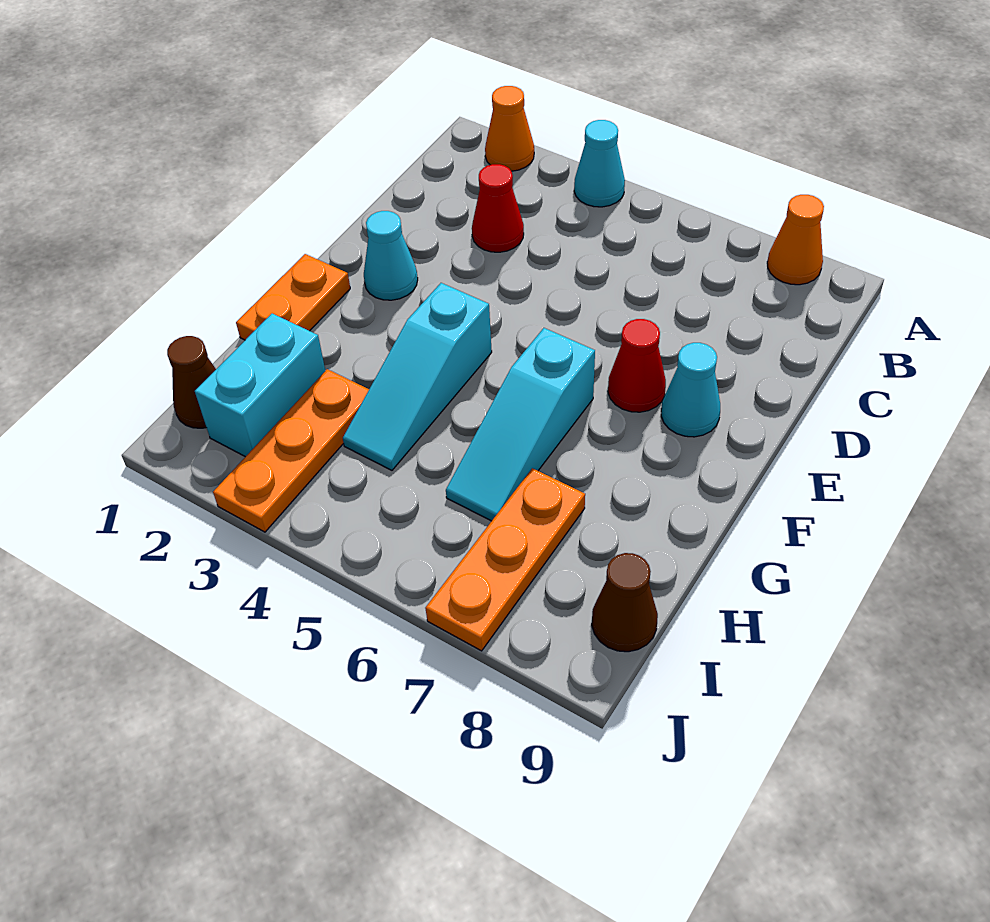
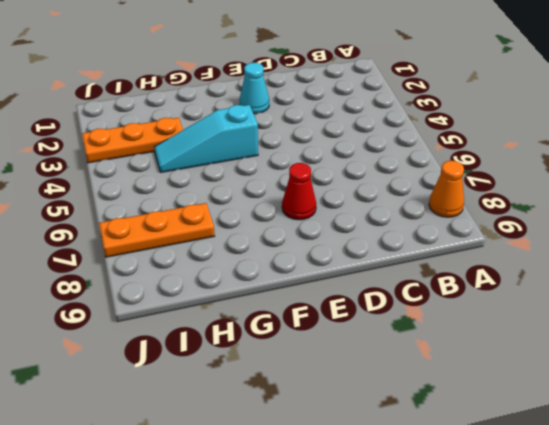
none -> orange 1x1 cone [485,86,534,171]
none -> cyan 1x1 cone [574,120,625,207]
none -> red 1x1 cone [472,164,524,252]

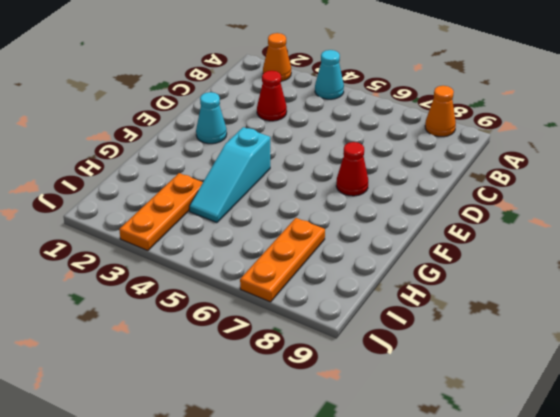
none -> cyan 1x1 cone [661,343,720,437]
none -> orange 1x2 plate [236,254,350,340]
none -> cyan 1x3 slope [446,328,595,521]

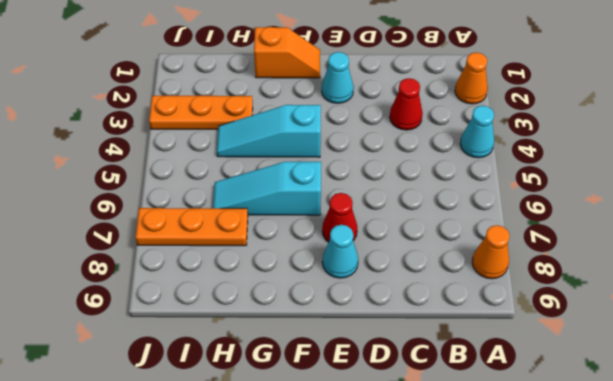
orange 1x2 slope [254,27,320,78] -> orange 1x2 plate [236,254,350,340]
none -> cyan 1x2 brick [195,314,325,457]
none -> brown 1x1 cone [167,336,216,428]
none -> brown 1x1 cone [592,553,658,652]

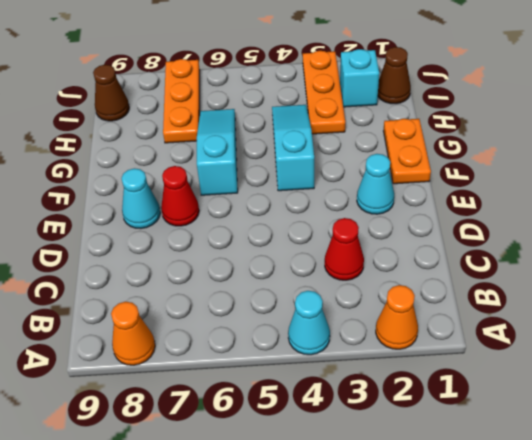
cyan 1x1 brick [340,49,379,107] -> cyan 1x2 brick [195,314,325,457]

